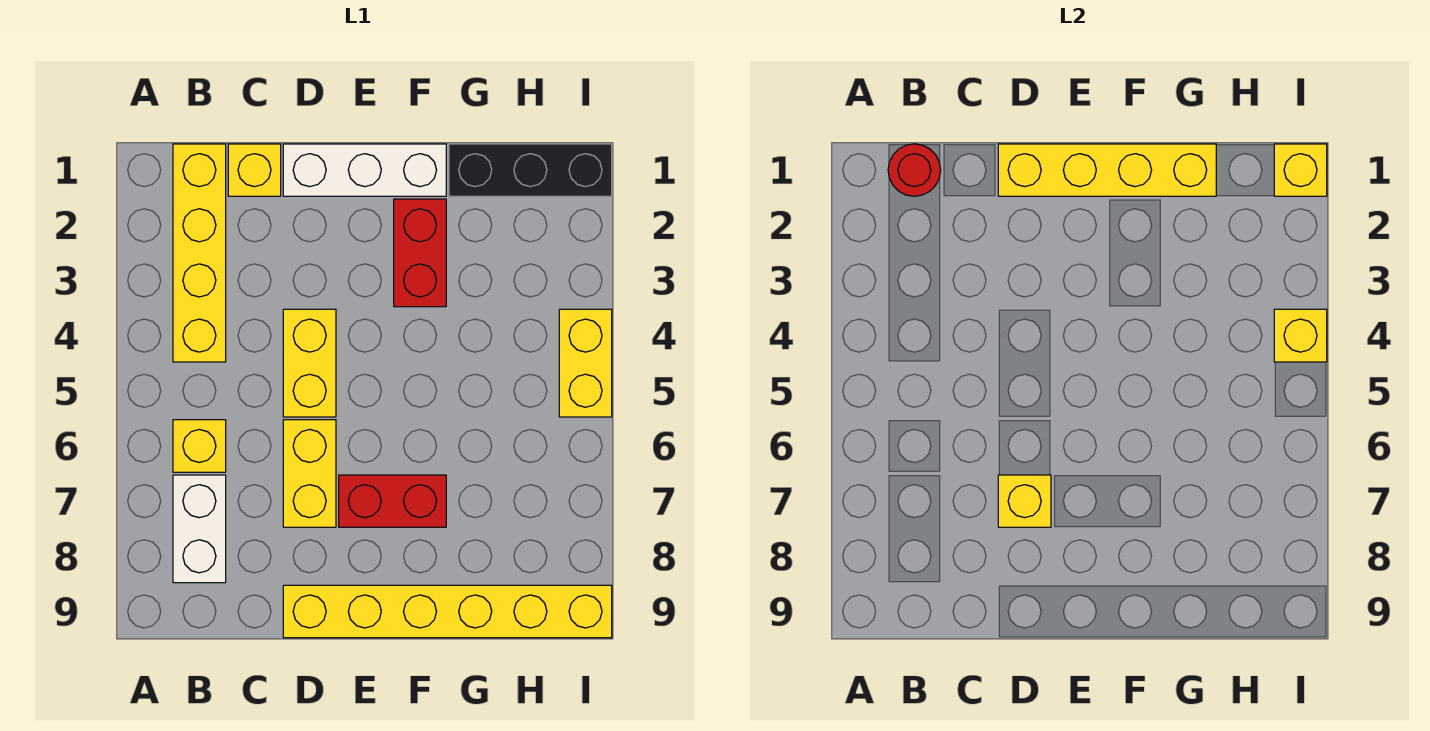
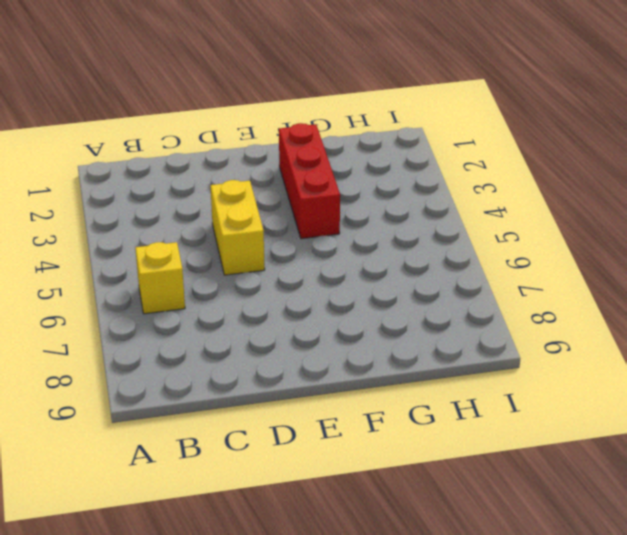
red 1x3 brick [279,123,340,239] -> red 1x2 brick [394,199,446,307]
none -> yellow 1x4 brick [173,144,226,362]
none -> white 1x2 brick [173,475,226,583]
none -> yellow 1x1 brick [228,144,281,196]

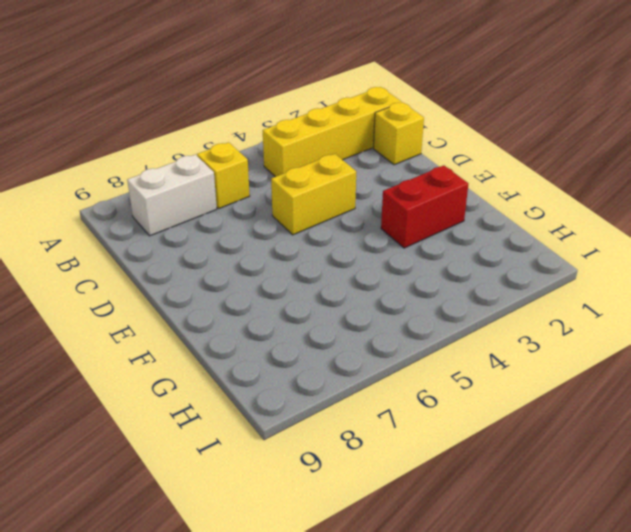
none -> white 1x3 brick [283,144,446,196]
none -> yellow 1x2 brick [283,420,336,527]
none -> yellow 1x6 brick [283,585,612,638]

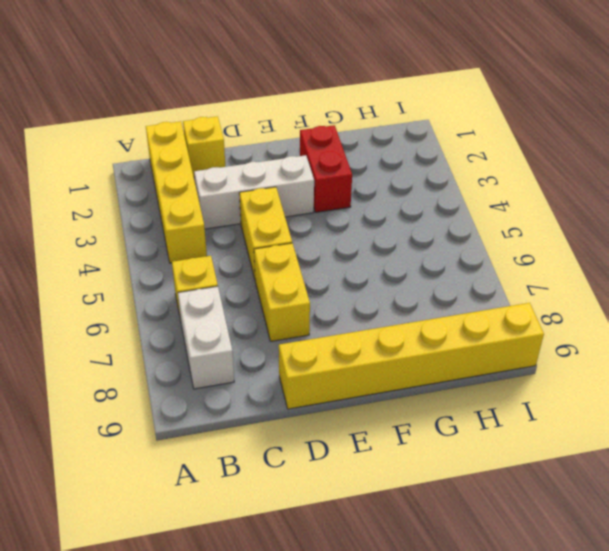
white 1x3 brick [194,155,314,229] -> white 1x3 brick moved to [283,144,446,196]
none -> red 1x2 brick [339,475,446,527]
none -> black 1x3 brick [449,144,612,196]
none -> yellow 1x2 brick [559,309,612,417]

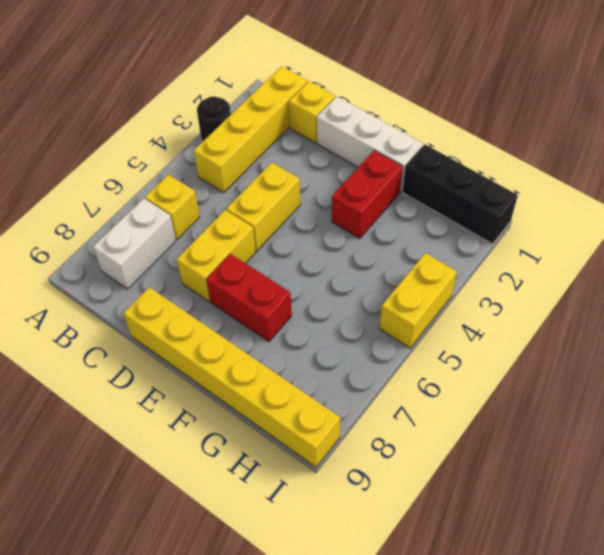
black 1x1 round brick [197,96,231,142] -> none
none -> red 1x1 round brick [888,144,941,196]
none -> yellow 1x4 brick [998,144,1216,196]
none -> yellow 1x1 brick [998,475,1051,527]

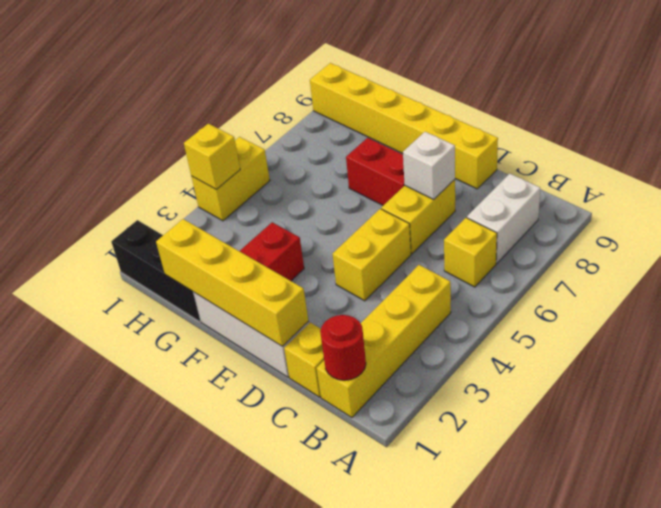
white 1x1 brick [403,132,455,199] -> yellow 1x1 brick [998,475,1051,527]
none -> yellow 1x1 brick [1274,144,1327,196]

